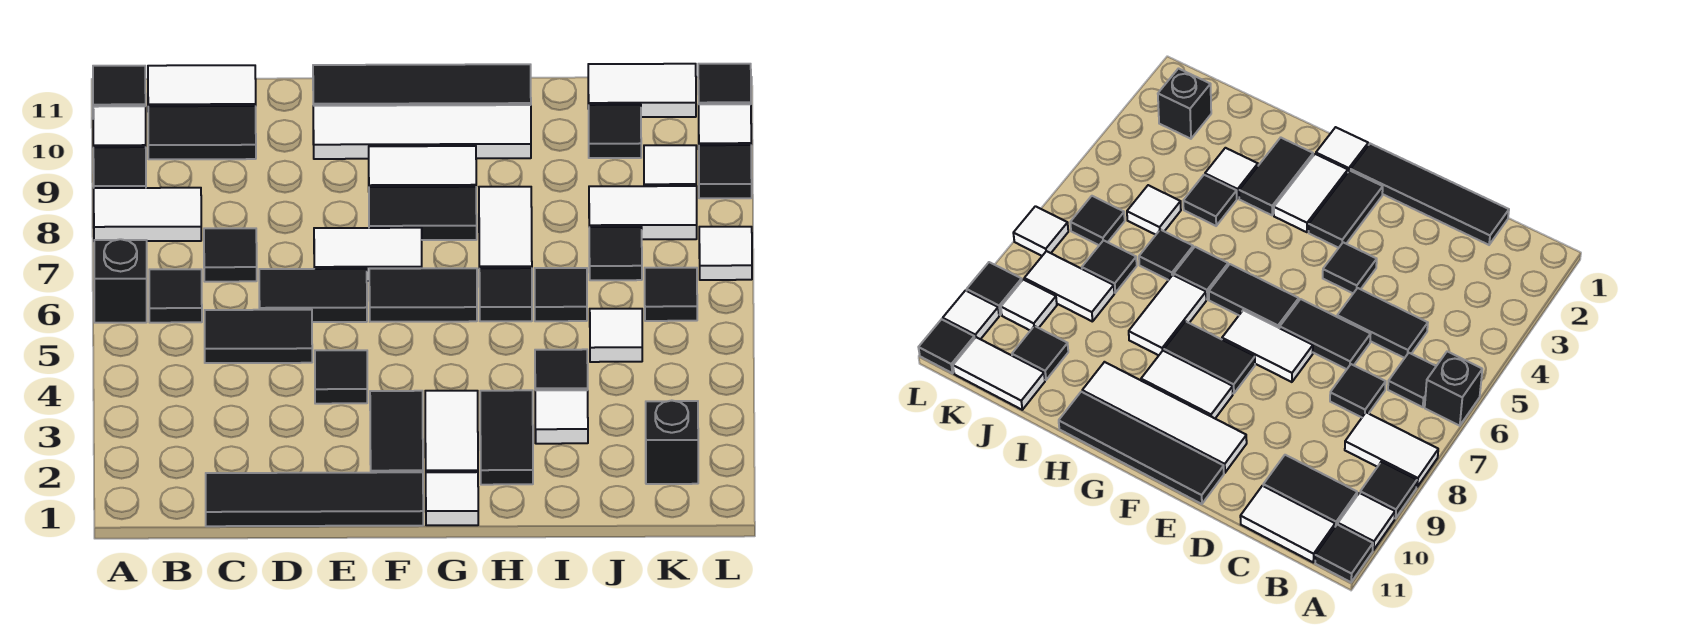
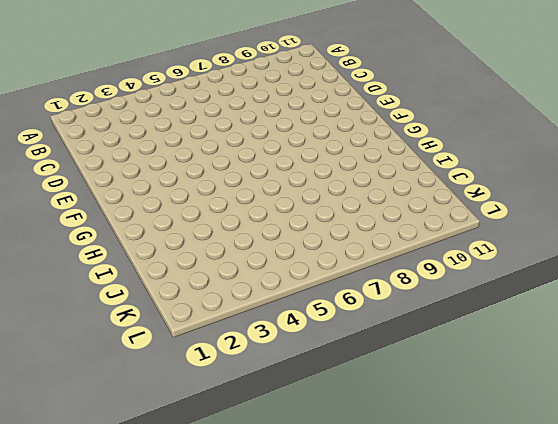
none -> black 1x1 brick [94,239,147,323]
none -> white 1x2 tile [94,188,201,241]
none -> black 1x1 tile [93,147,146,188]
none -> white 1x1 tile [93,106,146,147]

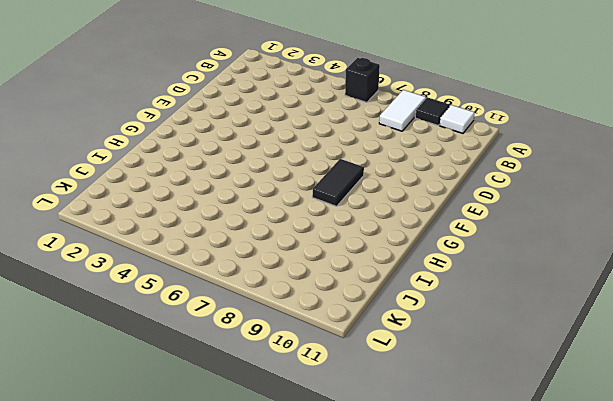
none -> black 1x1 tile [93,66,146,107]
none -> black 1x1 tile [149,269,202,323]
none -> black 1x2 tile [148,106,256,159]
none -> white 1x2 tile [148,65,256,106]

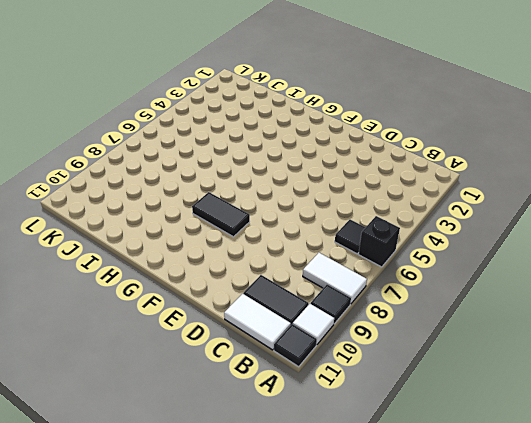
none -> black 1x4 tile [206,472,423,526]
none -> black 1x2 tile [205,309,312,363]
none -> black 1x1 tile [204,228,257,282]
none -> black 1x2 tile [259,269,367,322]

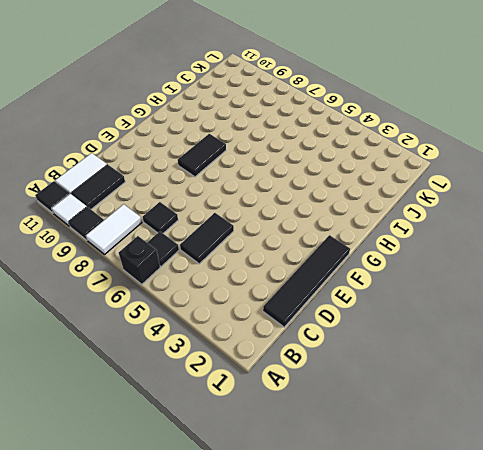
none -> black 1x2 tile [259,269,367,322]
none -> black 1x1 tile [315,350,367,404]
none -> white 1x2 tile [314,228,422,281]
none -> white 1x4 tile [313,105,531,159]

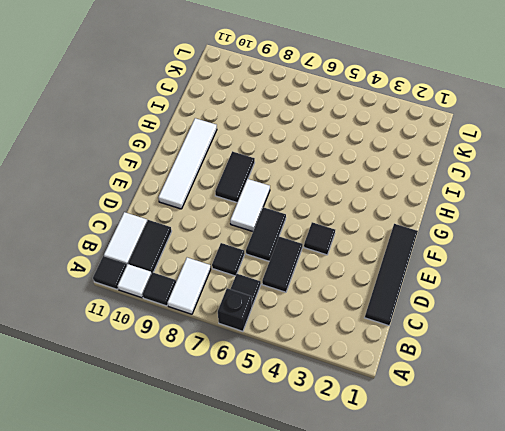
none -> black 1x4 tile [313,64,531,106]
none -> black 1x2 tile [370,391,423,473]
none -> black 1x2 tile [369,268,477,322]
none -> white 1x2 tile [369,146,476,187]

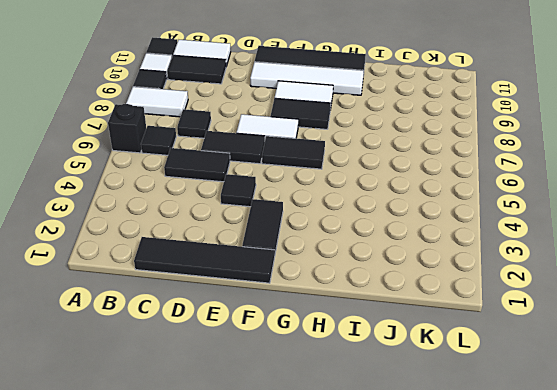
none -> white 1x1 tile [426,472,478,525]
none -> white 1x2 tile [425,391,478,472]
none -> black 1x2 tile [480,390,533,485]
none -> black 1x1 tile [479,268,532,321]

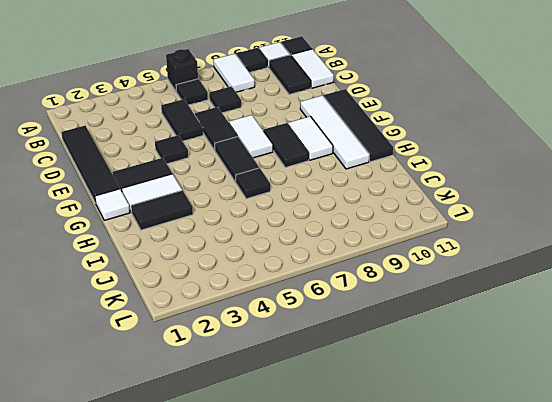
none -> white 1x2 tile [479,187,532,268]
none -> white 1x1 tile [535,390,588,444]
none -> black 1x1 tile [535,349,588,390]
none -> black 1x1 tile [535,268,587,321]

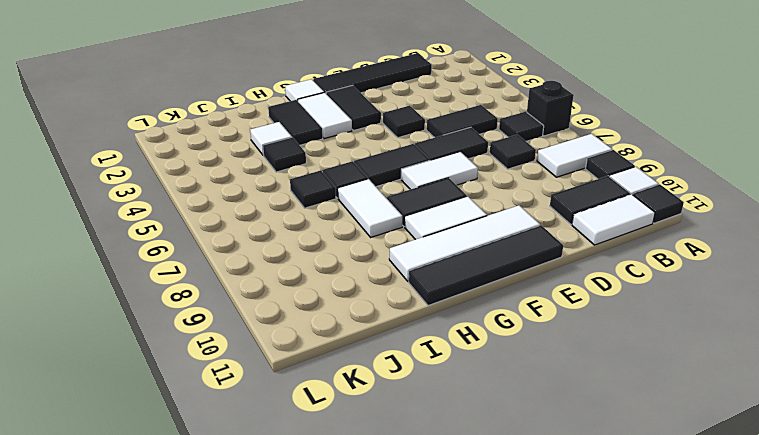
none -> white 1x1 tile [590,309,642,362]
none -> black 1x1 tile [589,227,642,280]
none -> white 1x2 tile [589,186,697,239]
none -> black 1x1 tile [589,105,641,158]

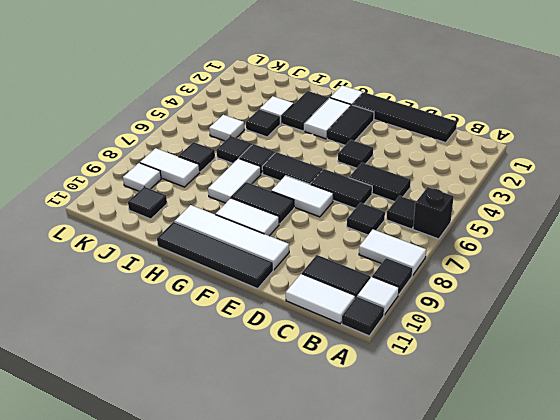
none -> white 1x2 tile [588,64,696,117]
none -> black 1x1 brick [646,401,698,484]
none -> black 1x1 tile [645,268,697,321]
none -> white 1x1 tile [699,227,752,280]

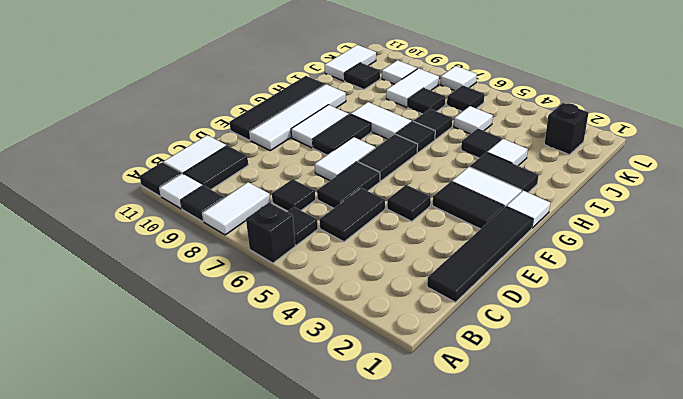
none -> black 1x1 tile [699,145,752,198]
none -> white 1x1 tile [699,104,751,145]
none -> black 1x1 tile [698,64,751,104]

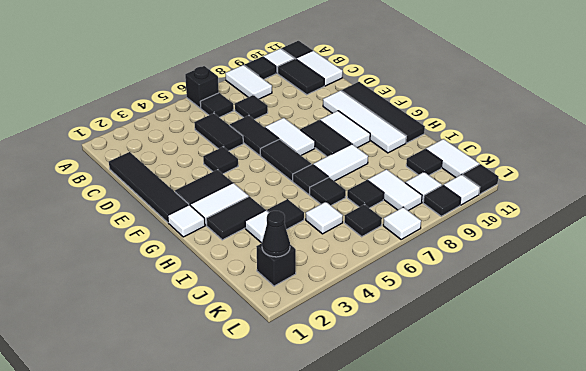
black 1x1 cone [262,211,290,257] -> none

